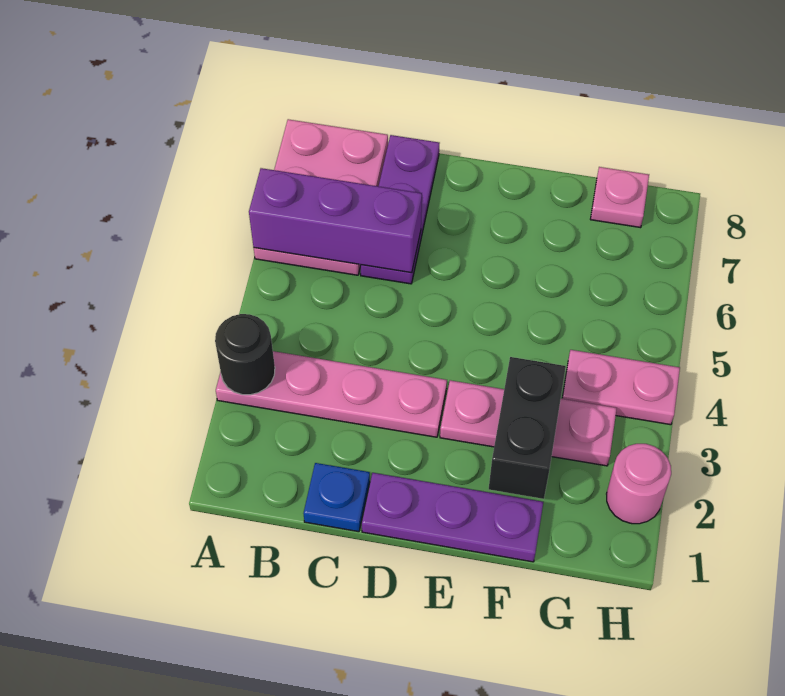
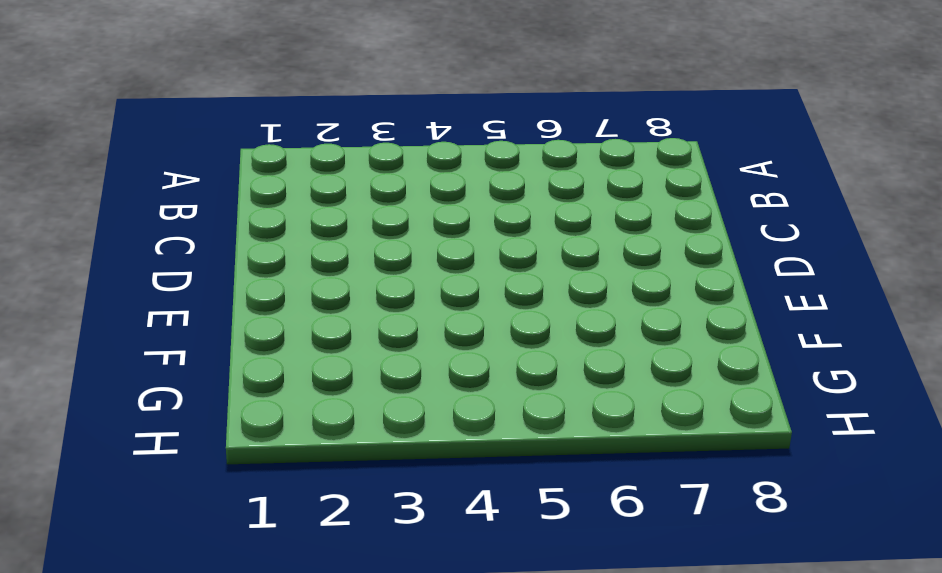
none -> pink 1x4 plate [216,351,447,437]
none -> pink 2x3 plate [254,119,388,275]
none -> blue 1x1 plate [304,463,370,532]

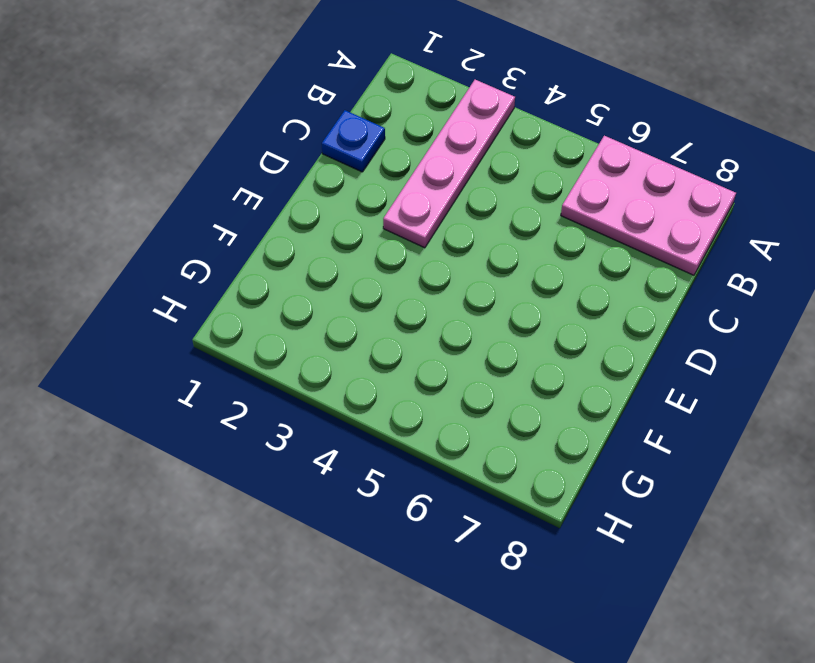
none -> purple 1x3 plate [361,135,439,284]
none -> purple 1x3 plate [362,473,543,562]
none -> pink 1x3 plate [440,380,617,466]

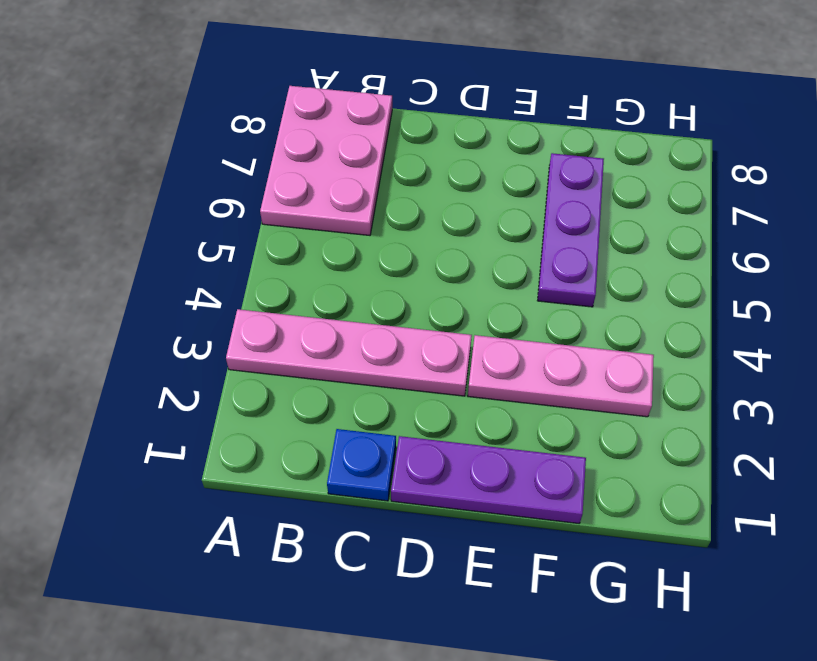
purple 1x3 plate [537,153,604,307] -> purple 1x3 plate moved to [361,135,439,284]
none -> pink 1x2 plate [562,350,680,425]
none -> pink 1x1 plate [590,167,649,228]
none -> pink 1x1 round brick [607,444,671,524]

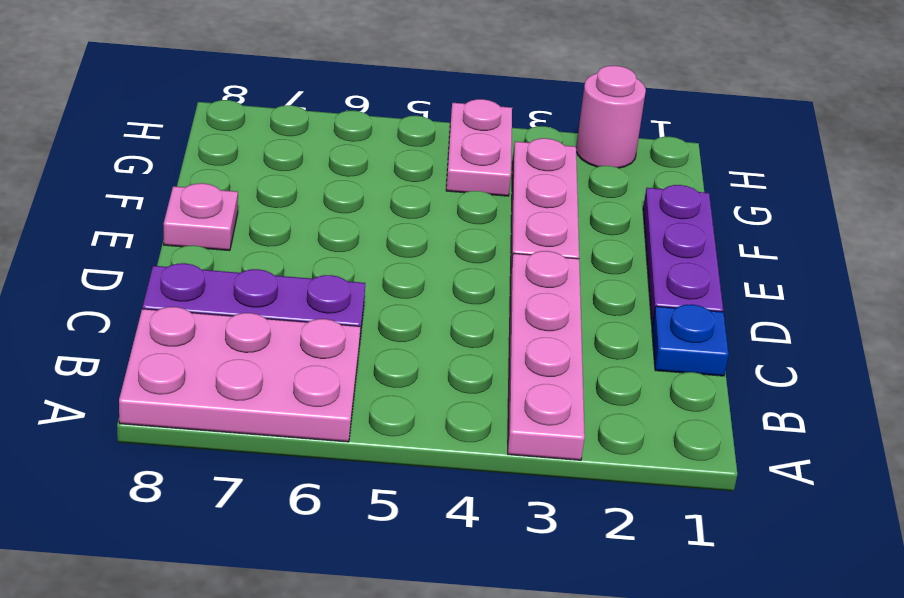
pink 1x1 plate [164,183,238,251] -> pink 1x1 plate moved to [590,167,649,228]
none -> black 1x1 round brick [215,314,275,395]
none -> purple 1x3 brick [249,168,422,273]
none -> black 1x2 brick [489,357,566,499]

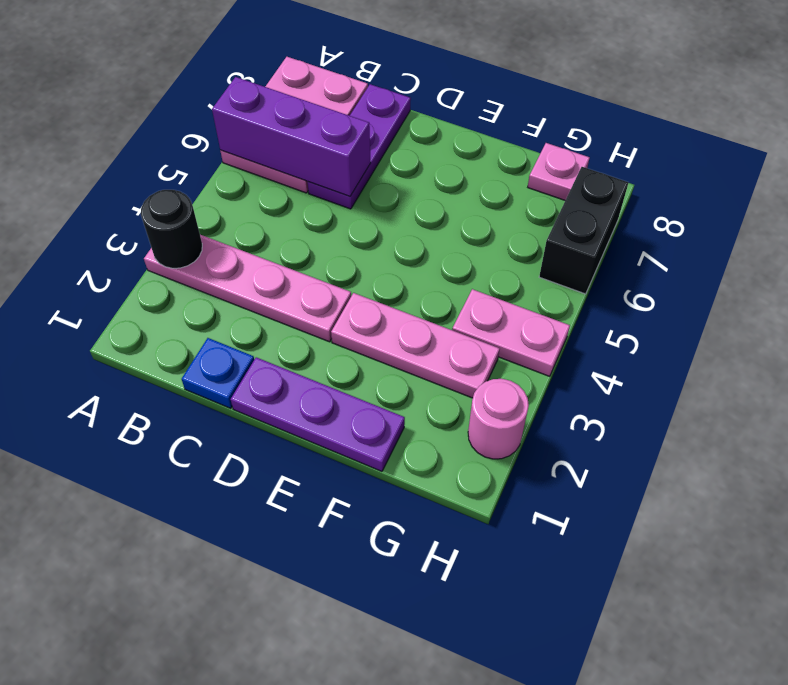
black 1x2 brick [539,167,629,294] -> black 1x2 brick moved to [489,357,566,499]

